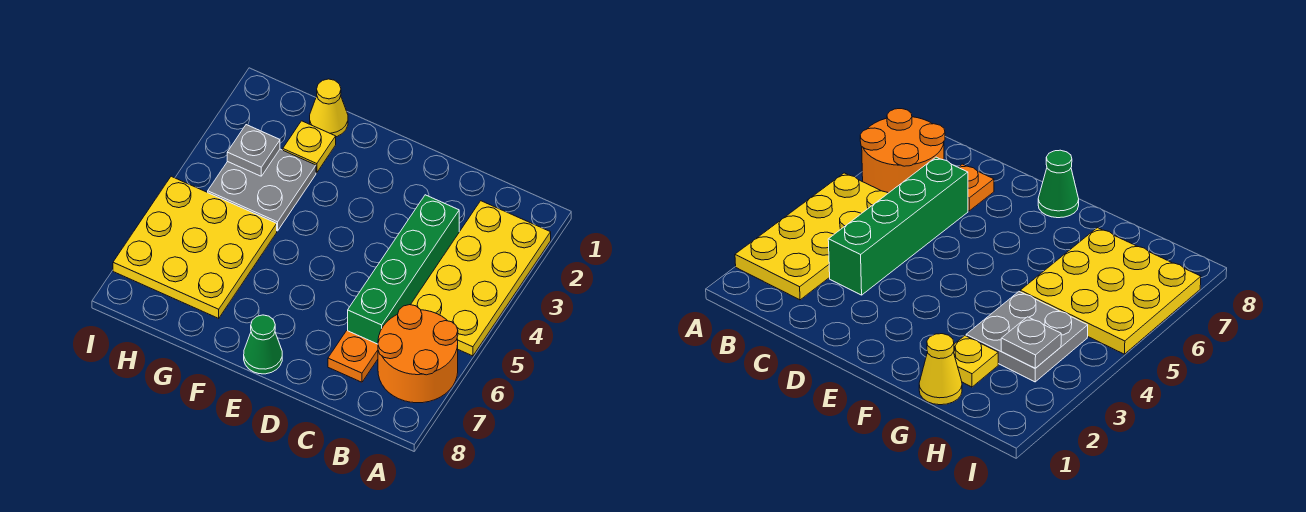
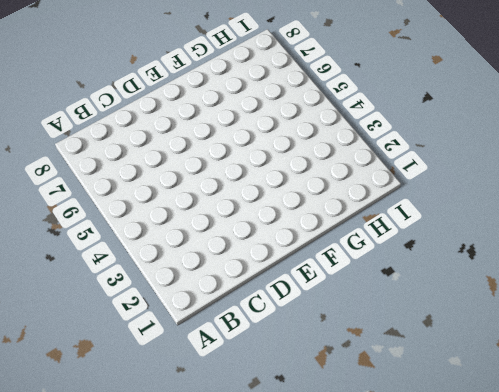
none -> yellow 2x4 plate [411,201,551,356]
none -> orange 2x2 round brick [378,305,458,403]

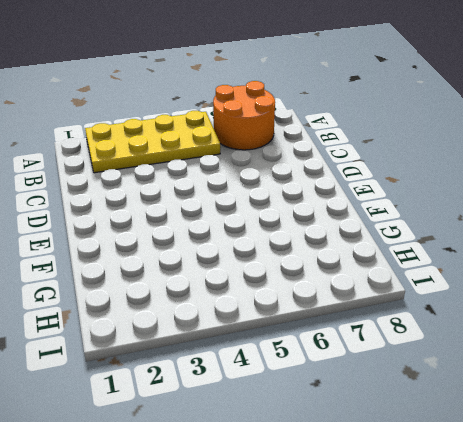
none -> green 1x4 brick [348,195,459,344]
none -> orange 1x1 plate [328,331,378,382]

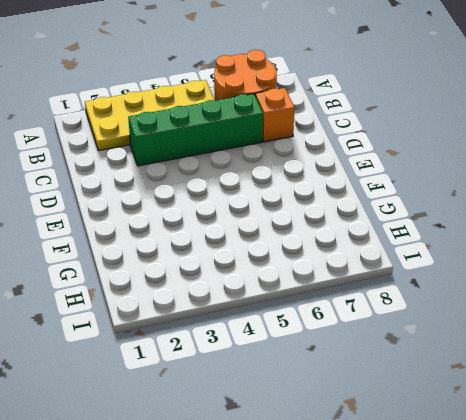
orange 1x1 brick [255,88,294,142] -> orange 1x1 plate [328,331,378,382]
none -> green 1x1 cone [244,315,282,374]
none -> yellow 1x1 cone [310,79,348,137]

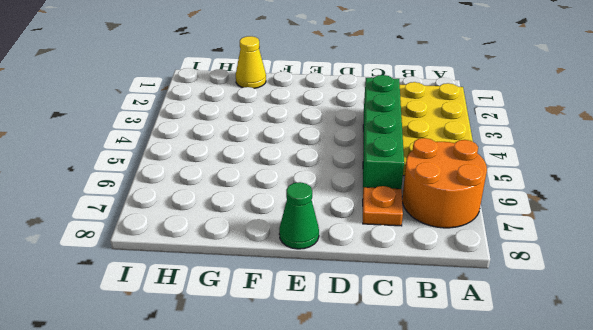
none -> yellow 1x1 plate [283,121,336,173]
none -> grey 2x2 plate [208,149,316,231]

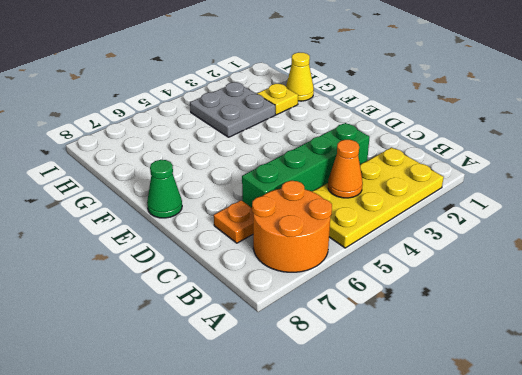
orange 1x1 cone [328,140,363,198] -> none
none -> yellow 3x3 plate [113,176,277,318]
none -> grey 1x1 plate [227,125,280,176]

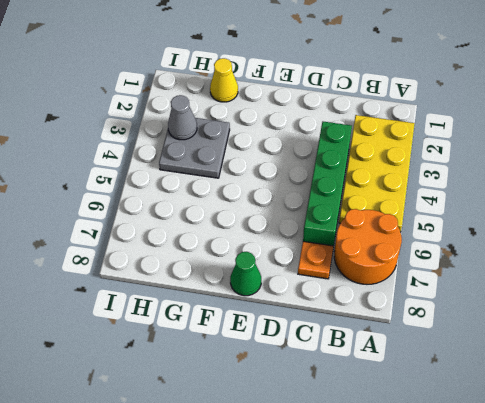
grey 1x1 cone [168,95,197,140] -> grey 1x1 plate [227,125,280,176]
none -> yellow 1x1 plate [283,121,336,173]
none -> yellow 3x3 plate [113,176,277,318]

